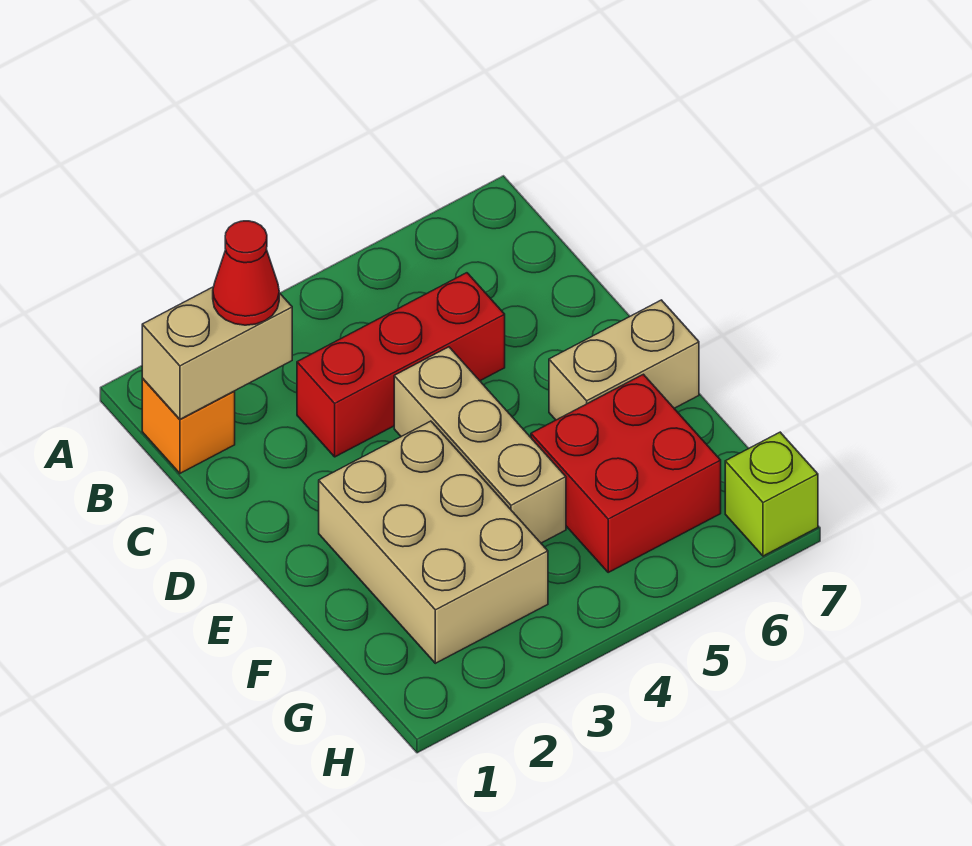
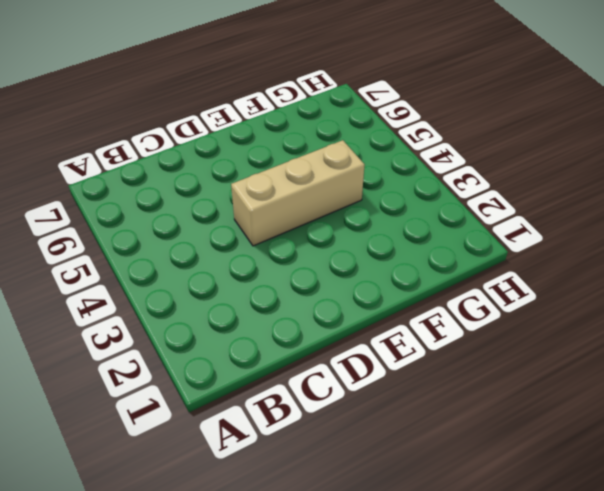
none -> orange 1x1 brick [142,378,235,473]
none -> red 1x3 brick [297,273,505,457]

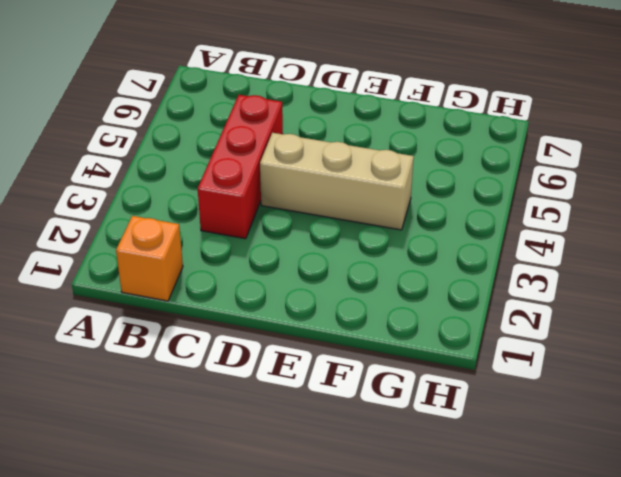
none -> tan 2x3 brick [319,421,548,663]
none -> tan 1x2 brick [549,300,699,420]

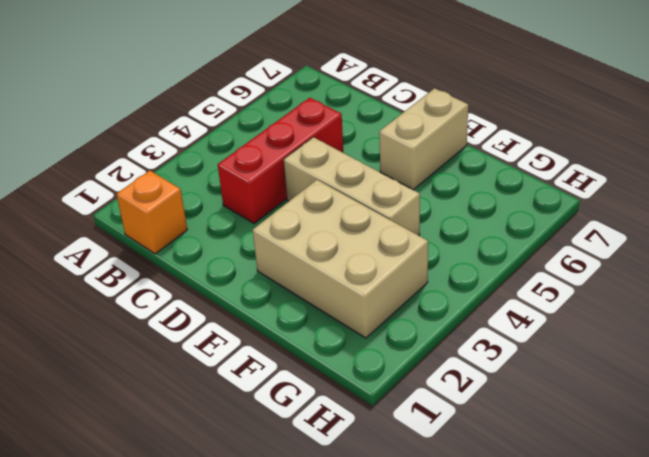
none -> red 2x2 brick [531,374,721,572]
none -> lime 1x1 brick [725,432,818,556]

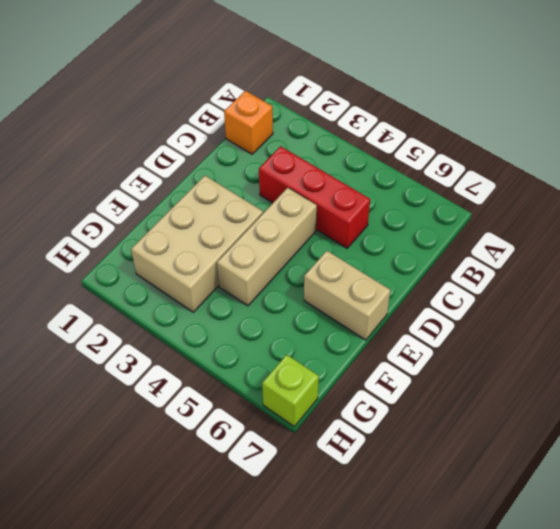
none -> red 2x2 brick [531,374,721,572]
none -> tan 1x2 brick [142,287,292,419]

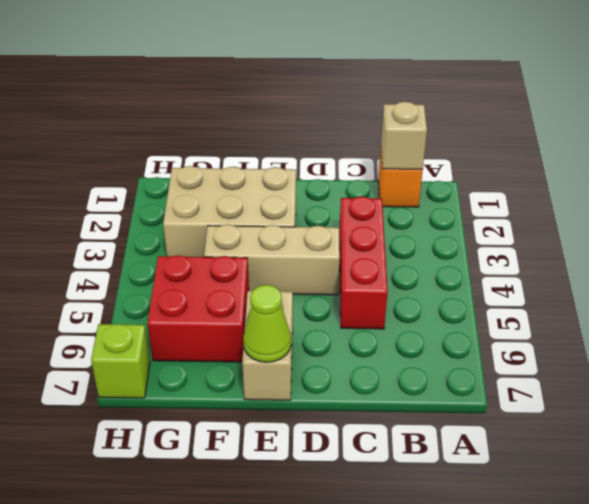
tan 1x1 brick [381,102,427,169] -> tan 1x2 brick [142,287,292,419]
lime 1x1 cone [243,285,291,362] -> none
none -> red 1x1 cone [213,221,279,325]

